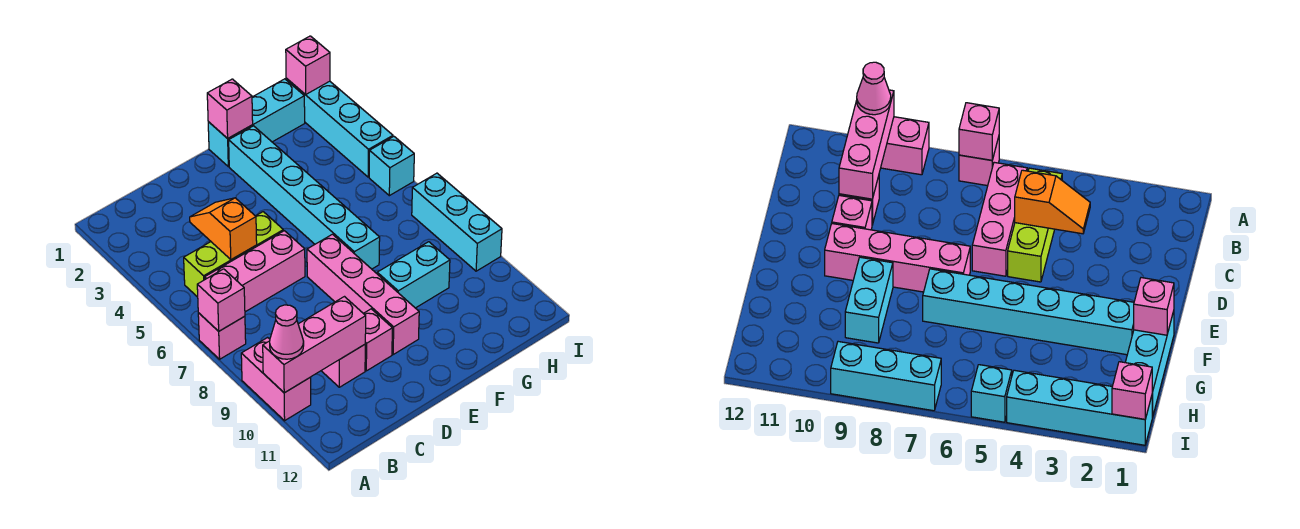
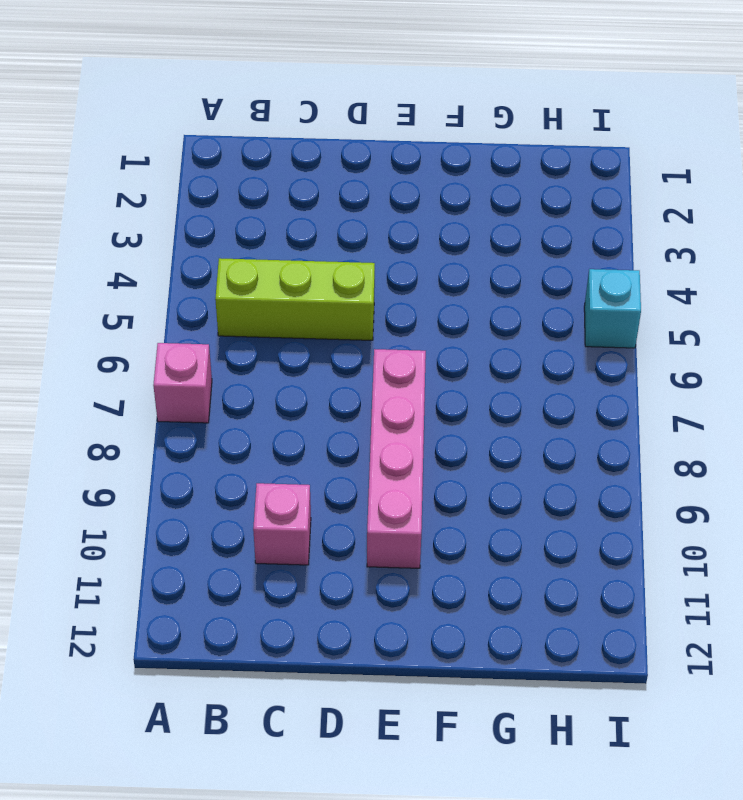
none -> pink 1x2 brick [241,338,311,421]
none -> pink 1x3 brick [205,231,305,312]
none -> pink 1x1 brick [363,309,392,371]

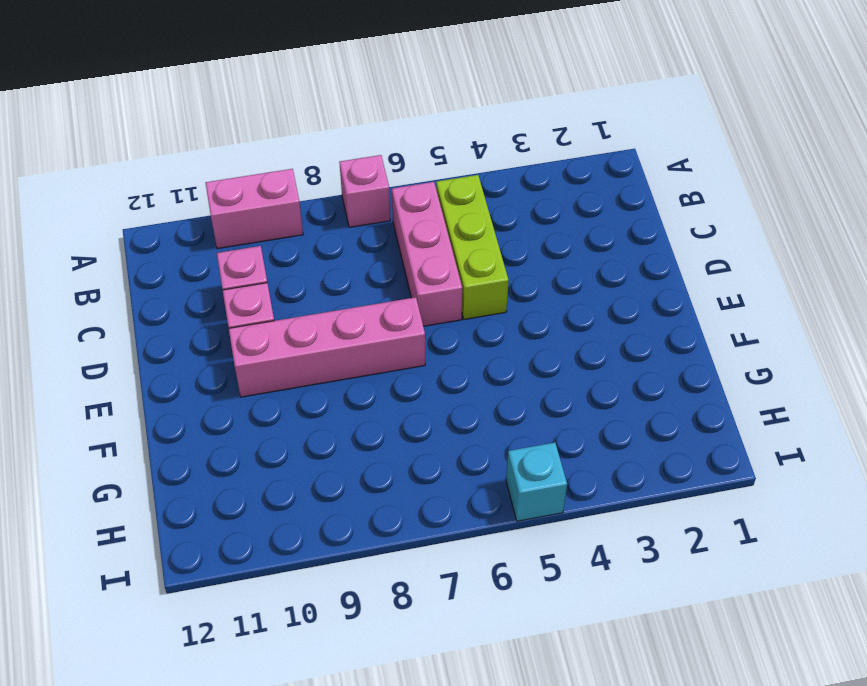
none -> cyan 1x3 brick [208,79,305,167]
none -> cyan 1x6 brick [229,126,380,269]
none -> cyan 1x2 brick [377,242,450,308]

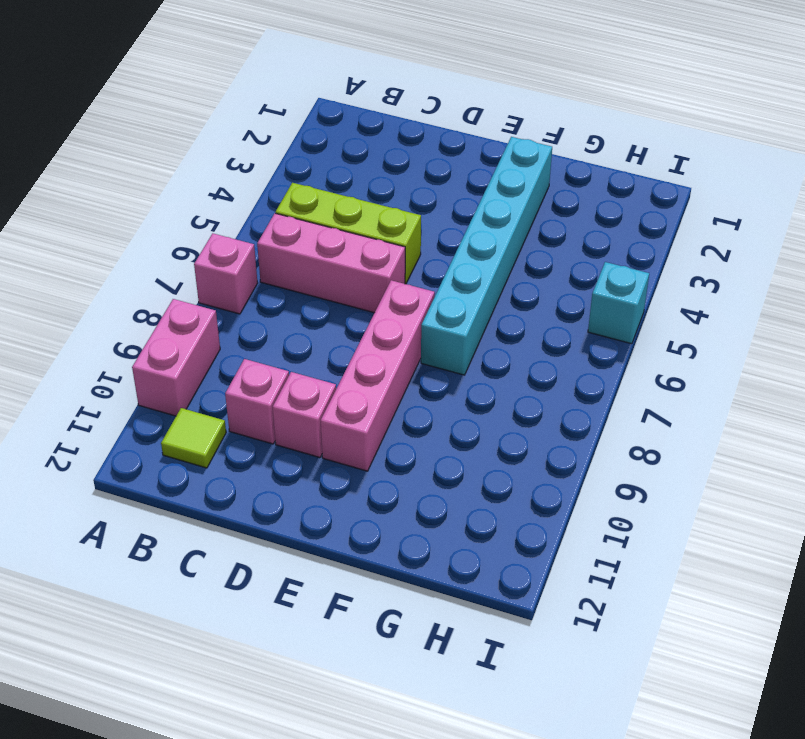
lime 1x1 tile [161,408,226,468] -> none
none -> cyan 1x3 brick [208,79,305,167]
none -> cyan 1x2 brick [377,242,450,308]
none -> cyan 1x4 brick [286,78,393,177]

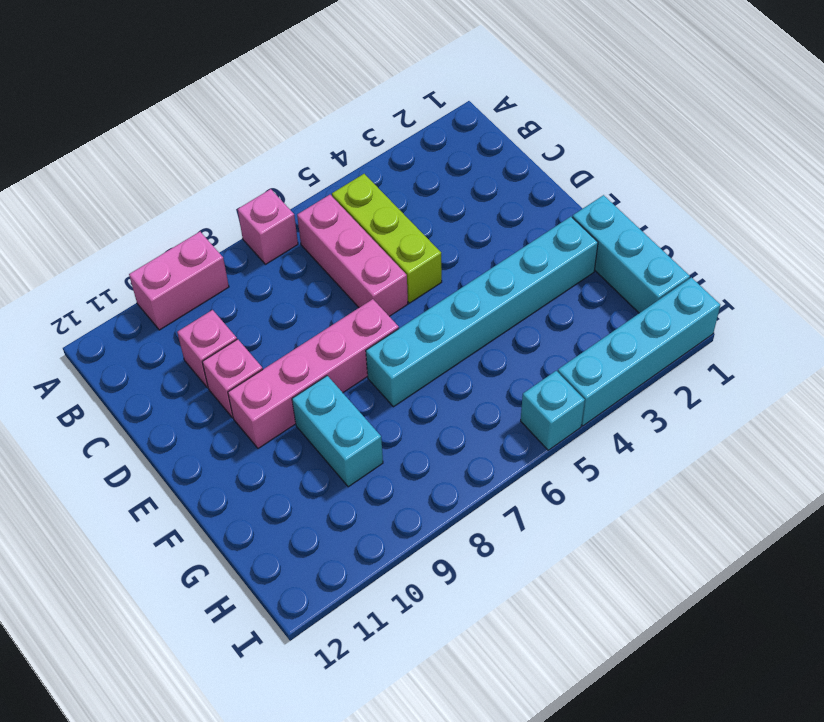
none -> cyan 1x3 brick [412,173,502,271]
none -> pink 1x1 brick [197,269,245,331]
none -> pink 1x3 brick [263,297,366,393]

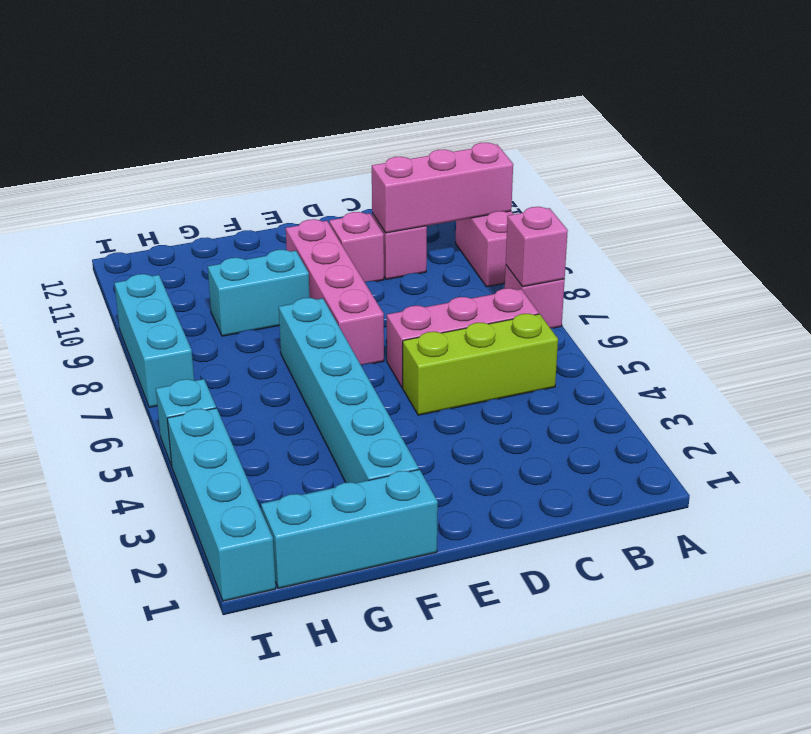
none -> orange 1x2 slope [190,198,257,260]
none -> pink 1x1 brick [207,79,253,138]
none -> pink 1x1 brick [286,36,330,95]

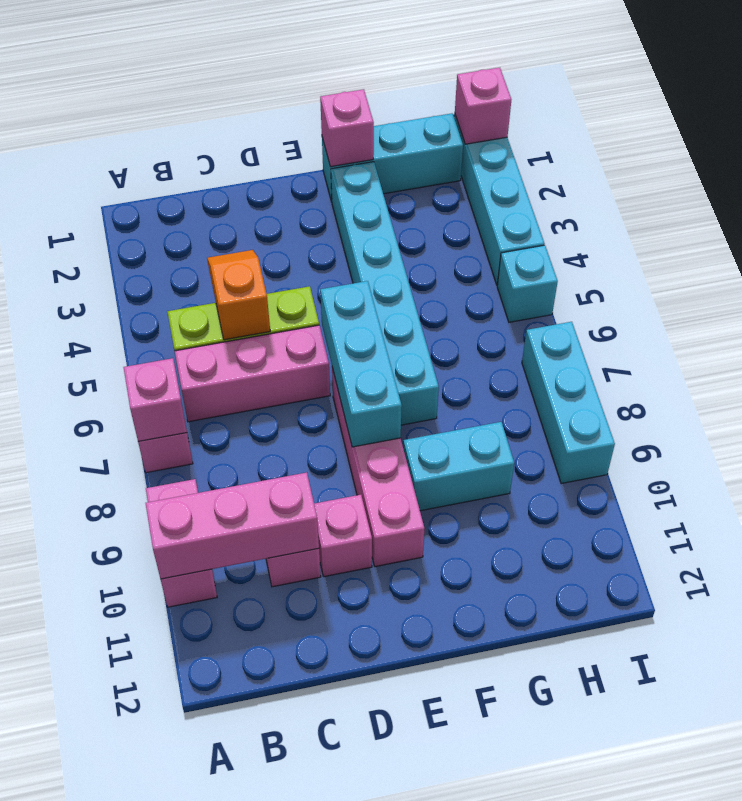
cyan 1x3 brick [320,281,402,447] -> none
none -> pink 1x1 cone [270,305,304,359]

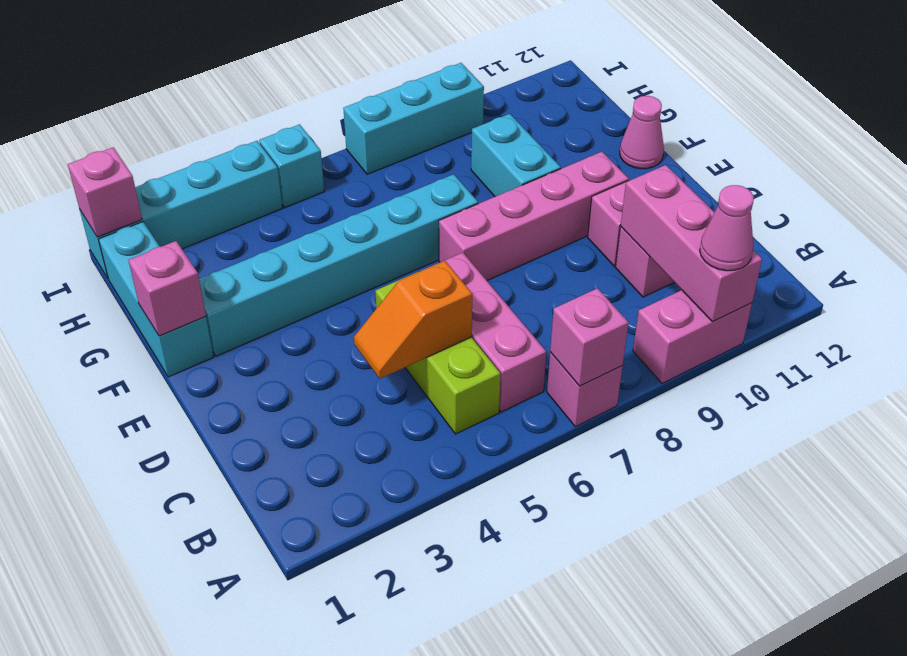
pink 1x1 cone [620,96,664,169] -> none

